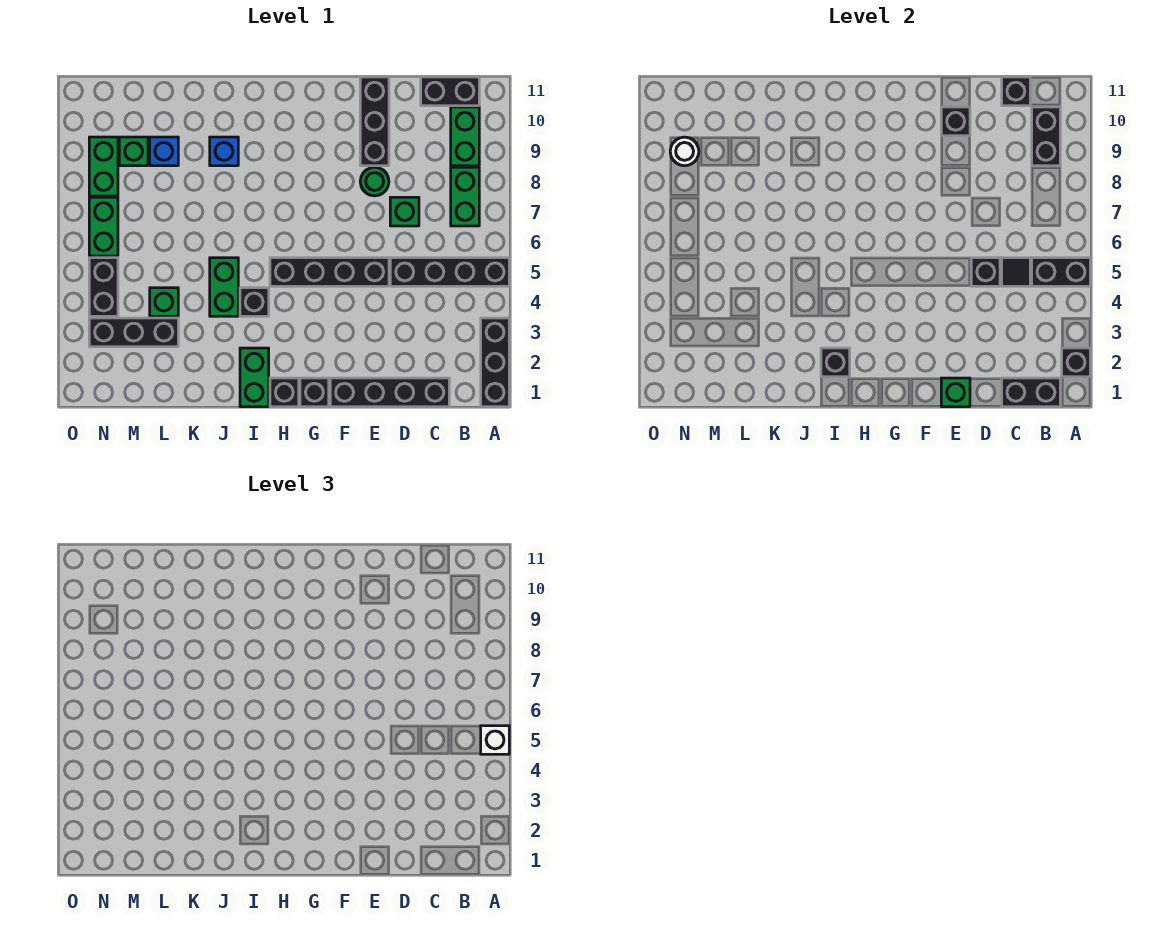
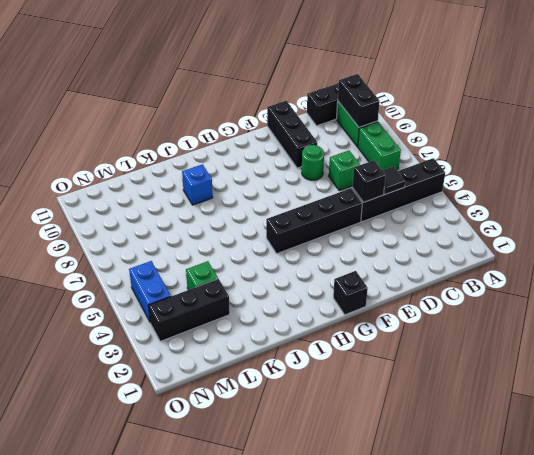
blue 1x2 brick [129,261,171,323] -> black 1x2 brick [89,258,118,316]
none -> black 1x3 brick [481,318,509,407]
none -> black 1x4 brick [330,378,449,407]
none -> black 1x1 brick [270,378,299,407]
none -> green 1x2 brick [240,348,269,407]

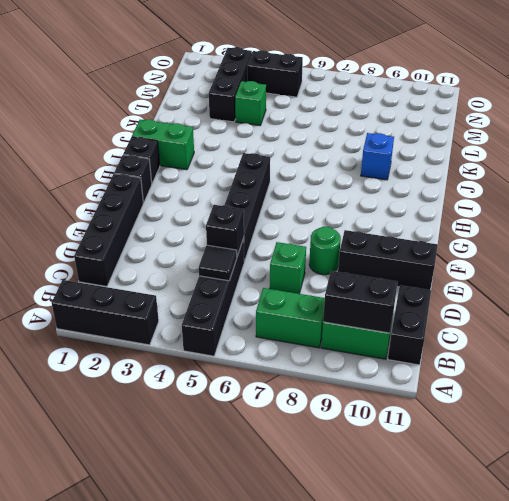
none -> black 1x1 brick [240,288,269,316]
none -> green 1x2 brick [210,258,238,316]
none -> blue 1x1 brick [150,137,178,166]
none -> green 1x1 brick [119,137,148,166]

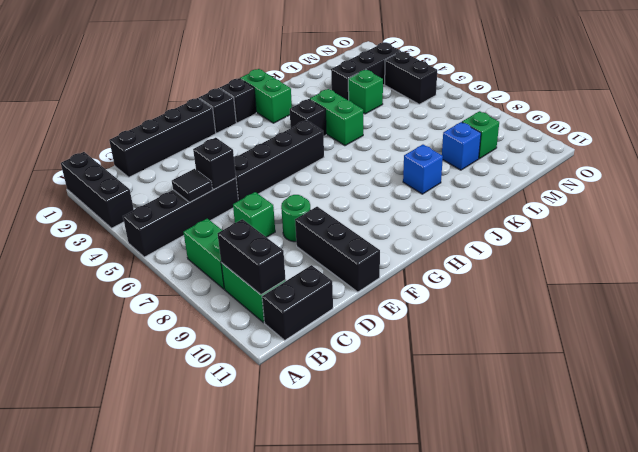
none -> green 1x2 brick [89,197,118,256]
none -> green 1x2 brick [89,137,118,196]
none -> black 1x1 brick [1062,348,1090,377]
none -> black 1x2 brick [1032,258,1090,286]

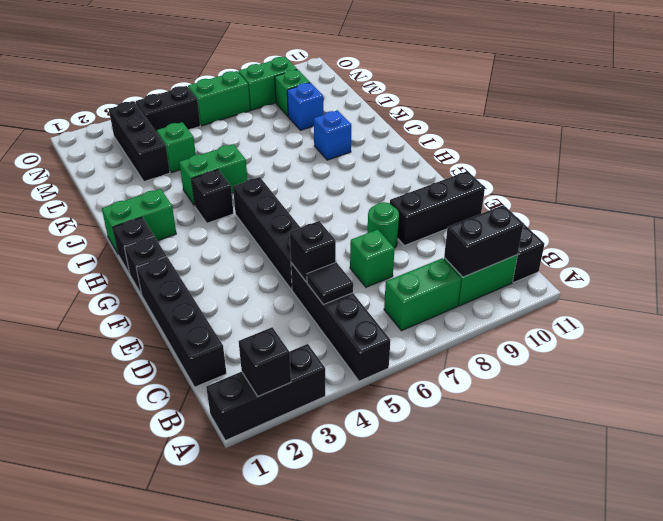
none -> black 1x2 brick [1032,258,1090,286]
none -> black 1x2 brick [1002,378,1060,407]
none -> black 1x1 brick [1002,77,1030,106]
none -> green 1x1 brick [941,378,970,407]

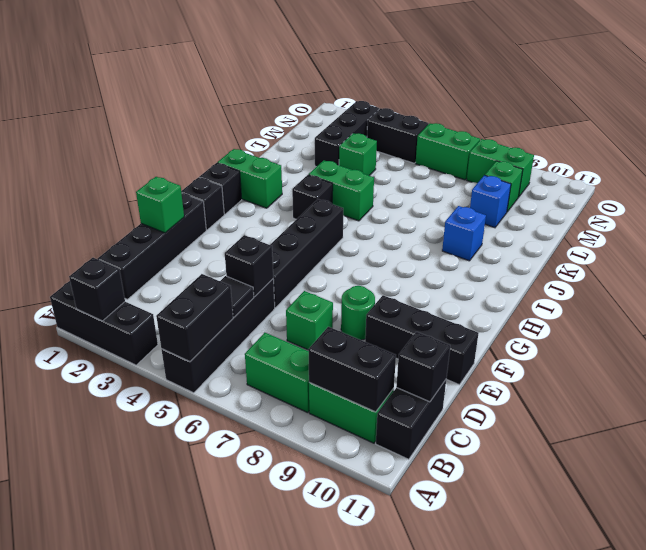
none -> black 1x2 brick [1002,378,1060,407]
none -> black 1x1 brick [941,107,970,136]
none -> black 1x1 brick [821,348,850,377]
none -> white 1x1 round brick [670,137,699,166]

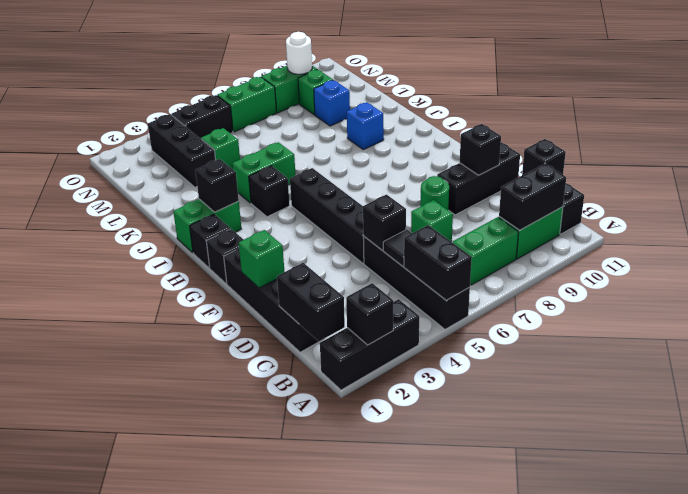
none -> white 1x1 brick [481,726,509,754]

